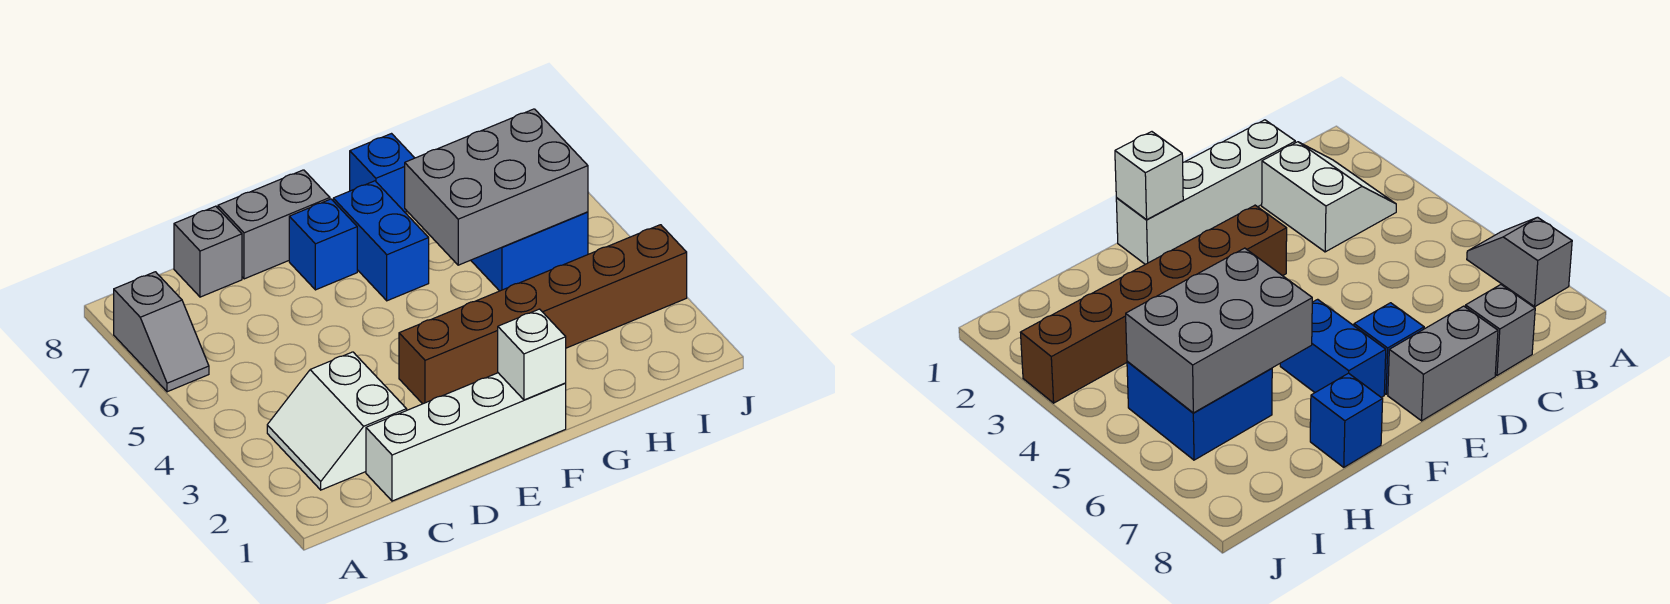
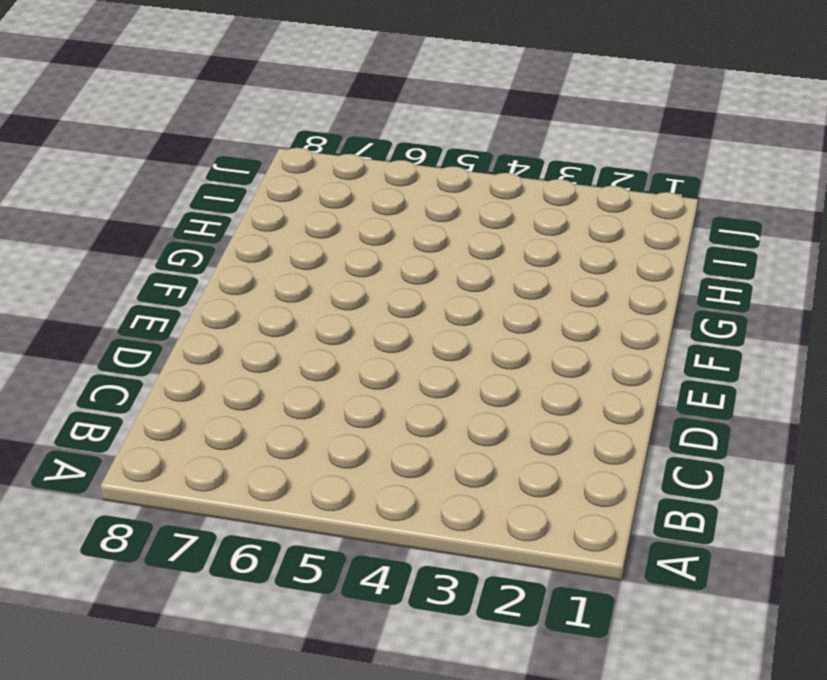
none -> grey 1x2 slope [114,272,209,392]
none -> white 2x2 slope [267,352,407,490]
none -> white 1x4 brick [366,373,566,501]

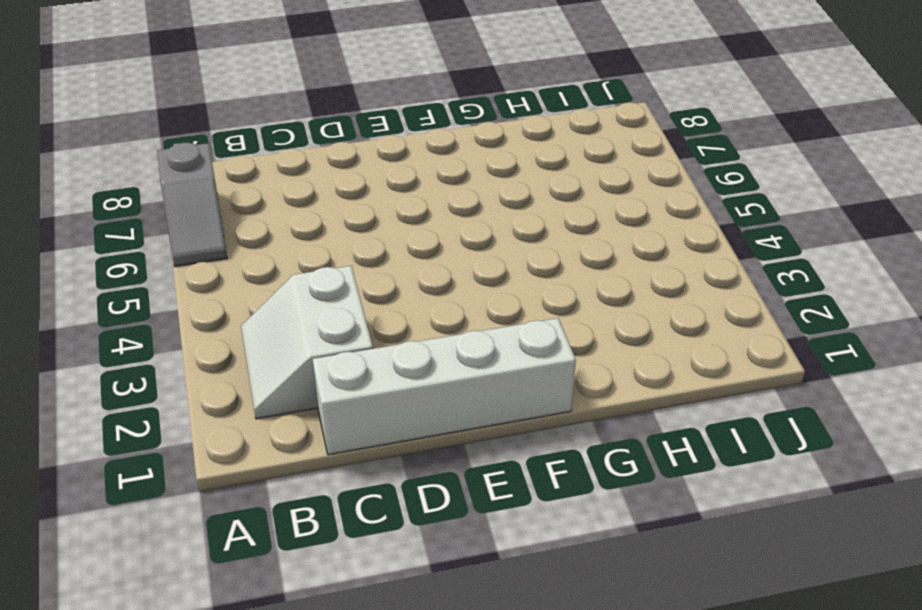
none -> grey 1x1 brick [174,206,242,297]
none -> grey 1x2 brick [218,170,330,279]
none -> brown 1x6 brick [399,225,687,404]

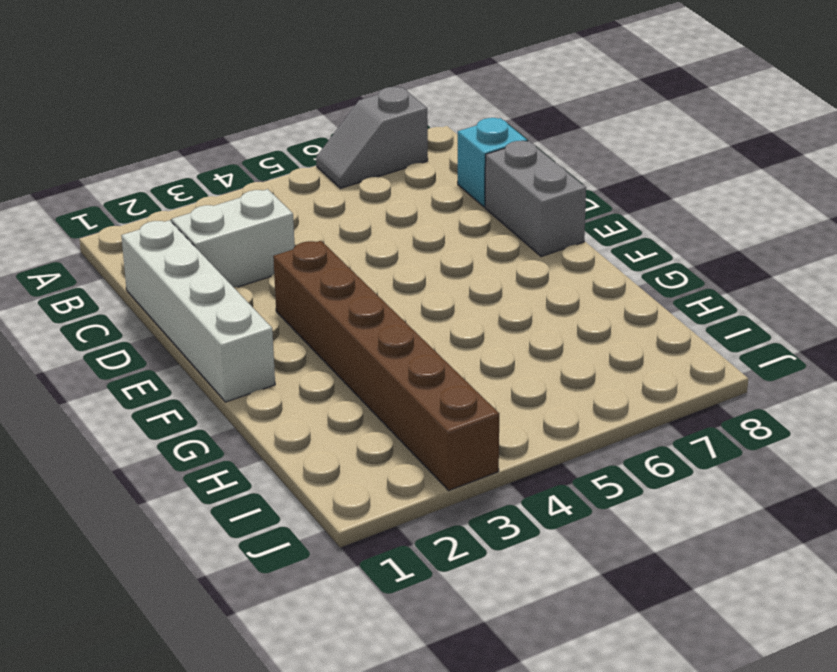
cyan 1x1 brick [458,118,527,207] -> grey 1x1 brick [174,206,242,297]
none -> blue 1x1 brick [289,199,357,290]
none -> blue 1x2 brick [333,181,429,301]
none -> blue 1x1 brick [350,134,414,212]

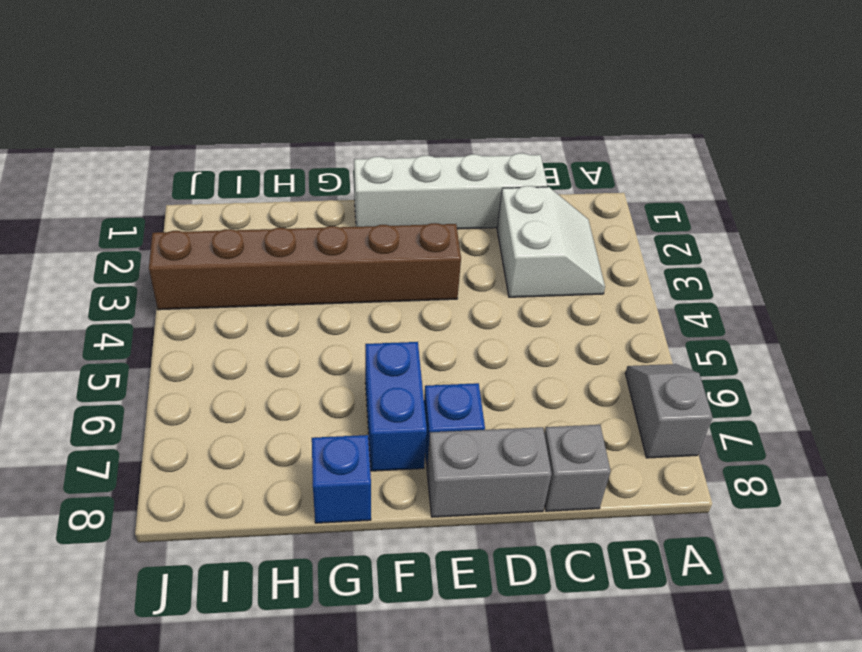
none -> blue 2x2 brick [471,212,588,291]
none -> white 1x1 brick [498,309,566,400]
none -> grey 2x3 brick [405,109,588,265]

